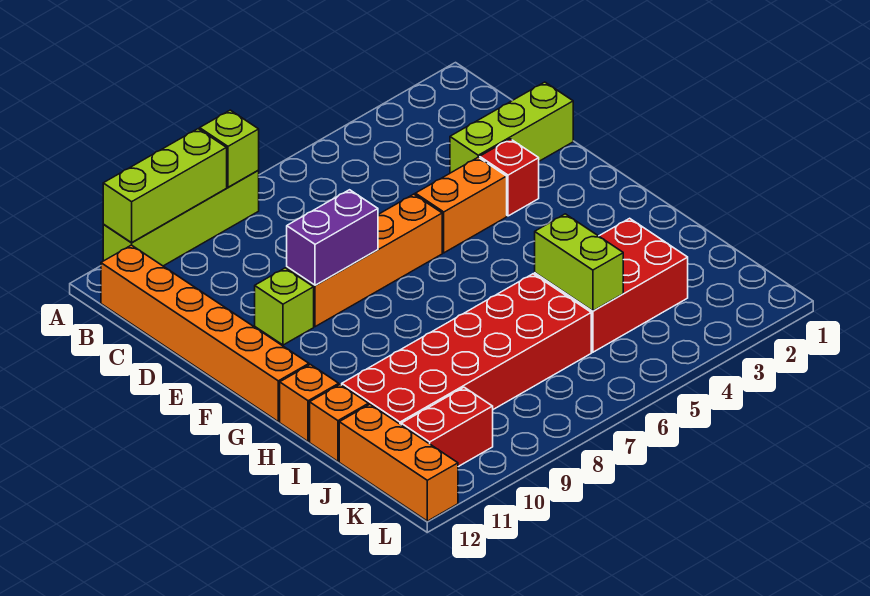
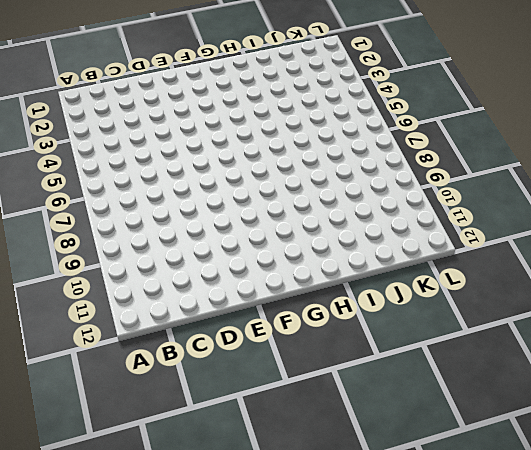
none -> lime 1x4 brick [103,171,259,266]
none -> orange 1x6 brick [101,245,309,422]
none -> lime 1x3 brick [450,82,573,173]

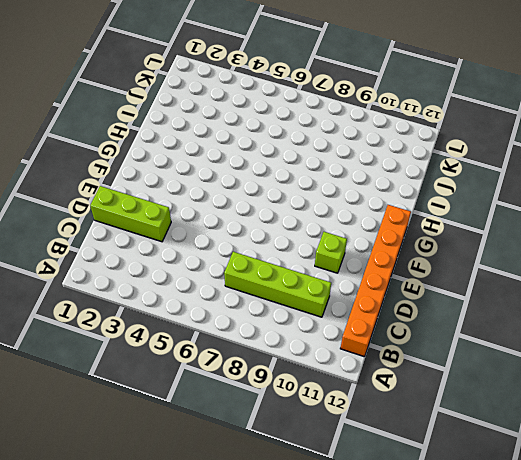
lime 1x4 brick [224,252,331,317] -> lime 1x4 brick moved to [103,171,259,266]
none -> red 1x1 brick [480,139,539,216]
none -> orange 1x2 brick [415,157,507,253]
none -> orange 1x4 brick [287,194,442,327]

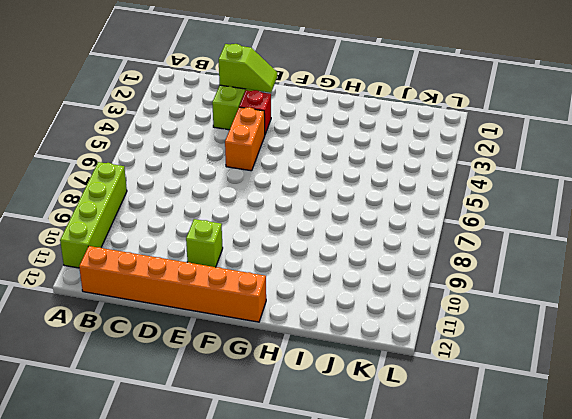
lime 1x2 slope [219,44,277,93] -> none
none -> orange 1x4 brick [287,194,442,327]
none -> orange 1x1 brick [280,365,339,442]
none -> red 2x3 brick [535,218,688,352]

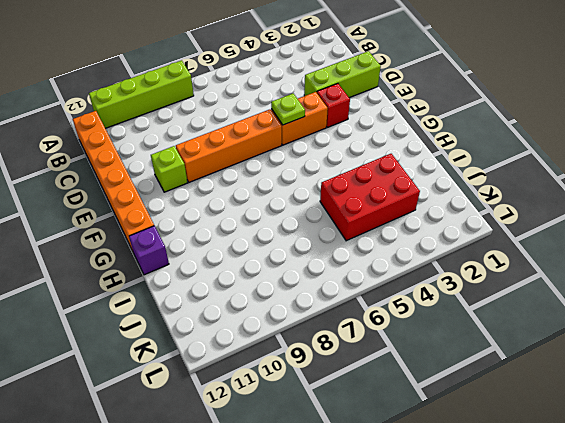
lime 1x1 plate [271,93,305,125] -> none
purple 1x1 brick [129,226,169,275] -> orange 1x1 brick [280,365,339,442]
none -> red 2x6 brick [342,274,591,425]
none -> orange 1x1 brick [310,385,369,461]
none -> orange 1x3 brick [339,404,458,521]

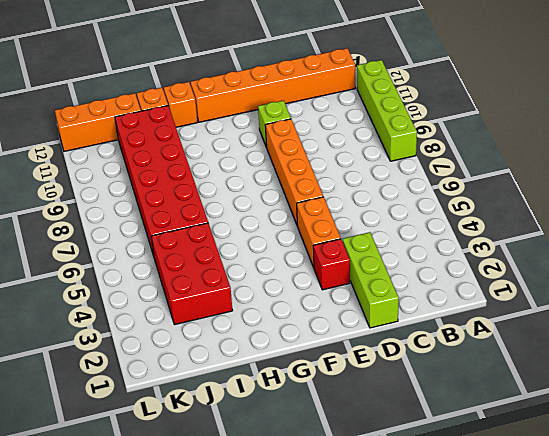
none -> red 1x2 brick [401,387,493,467]
none -> lime 1x1 brick [200,110,259,187]
none -> lime 1x3 brick [103,129,227,243]

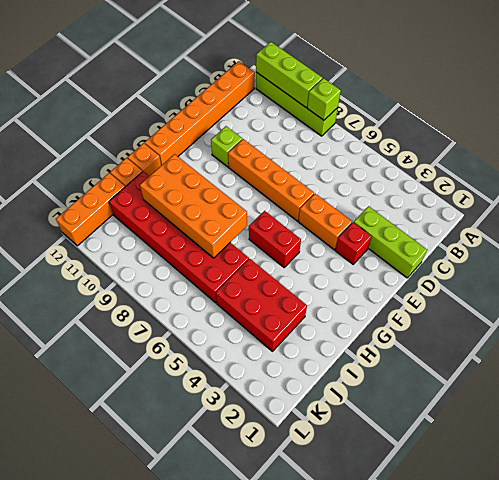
red 1x2 brick [249,211,301,267] -> red 1x2 brick moved to [401,387,493,467]
orange 2x4 brick [140,154,247,258] -> none
none -> purple 1x2 brick [287,190,378,285]
none -> lime 1x2 brick [535,214,623,311]

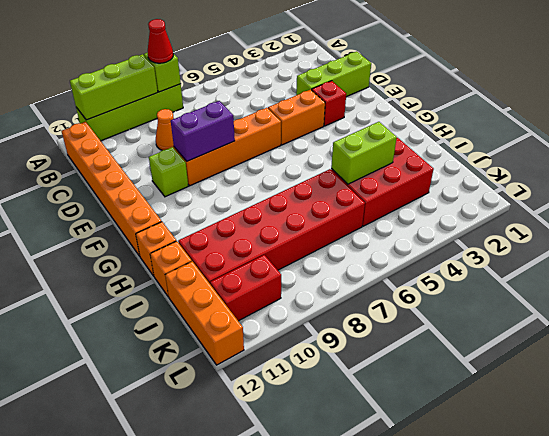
red 1x1 cone [148,19,173,63] -> none
orange 1x1 cone [156,109,174,150] -> none
lime 1x2 brick [331,122,397,184] -> lime 1x2 brick turned to [535,214,623,311]

